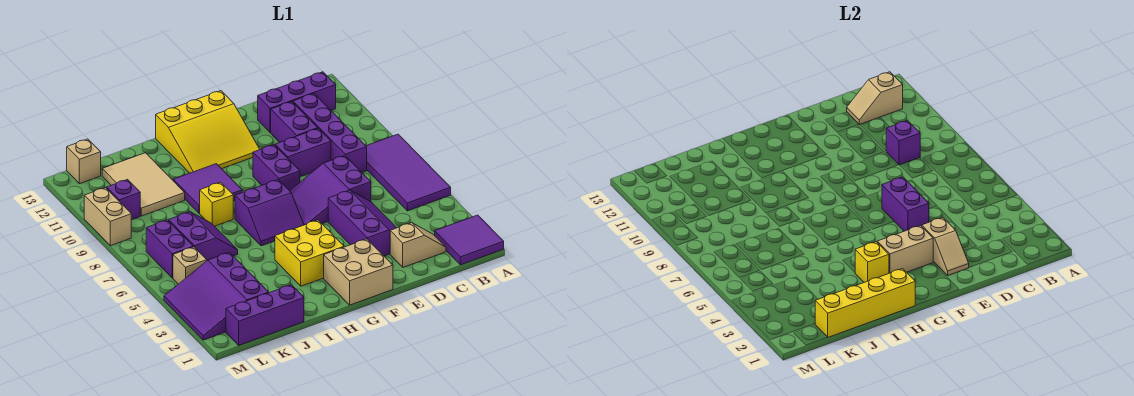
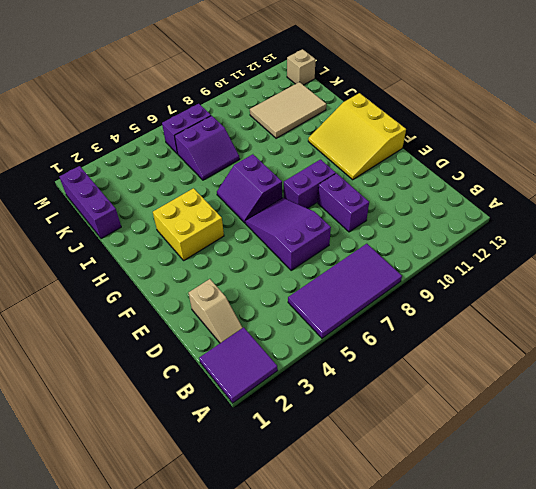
none -> purple 1x3 brick [258,72,336,133]
none -> purple 1x4 brick [293,94,367,172]
none -> purple 2x3 slope [328,190,396,256]
none -> purple 1x2 brick [271,102,318,142]

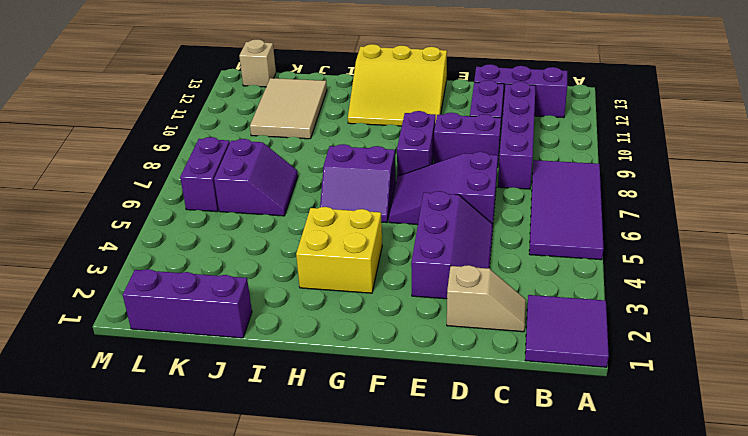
none -> tan 2x2 brick [324,239,393,305]
none -> purple 2x2 tile [173,164,242,213]
none -> yellow 1x1 brick [200,182,233,226]
none -> purple 3x3 slope [164,252,269,340]

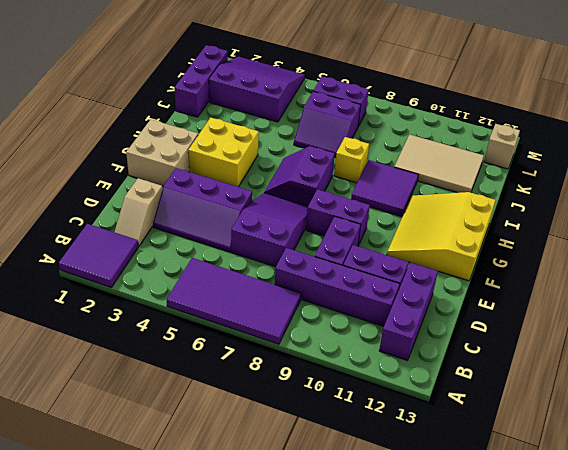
none -> tan 1x1 brick [173,247,207,284]
none -> purple 1x1 brick [107,179,140,220]
none -> tan 1x2 brick [84,188,131,246]
none -> tan 1x2 slope [847,72,903,125]

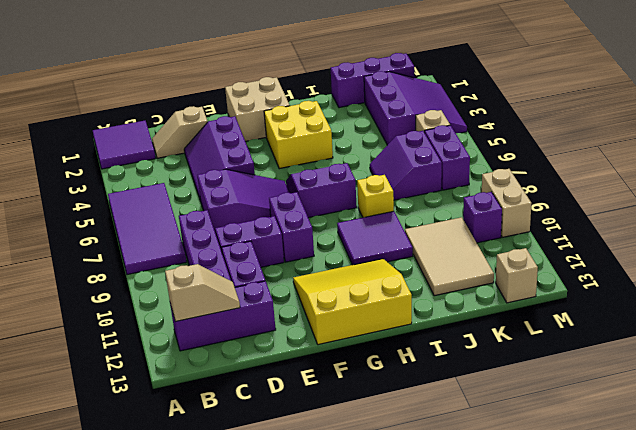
none -> purple 1x1 brick [886,120,920,165]
none -> tan 1x2 slope [922,217,969,275]
none -> purple 1x2 brick [882,177,929,231]
none -> tan 1x2 brick [877,226,933,273]

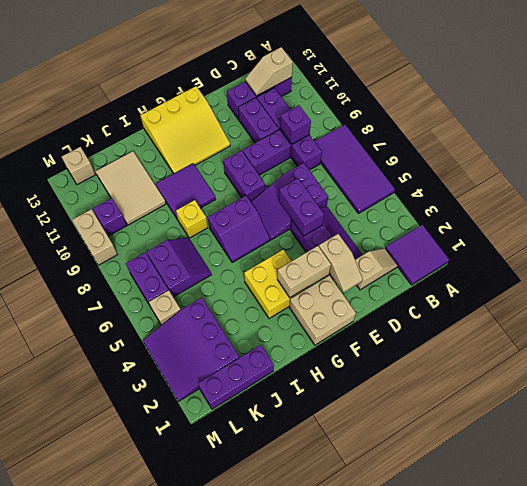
none -> yellow 1x4 brick [815,269,915,337]
none -> yellow 1x1 brick [855,242,889,282]

